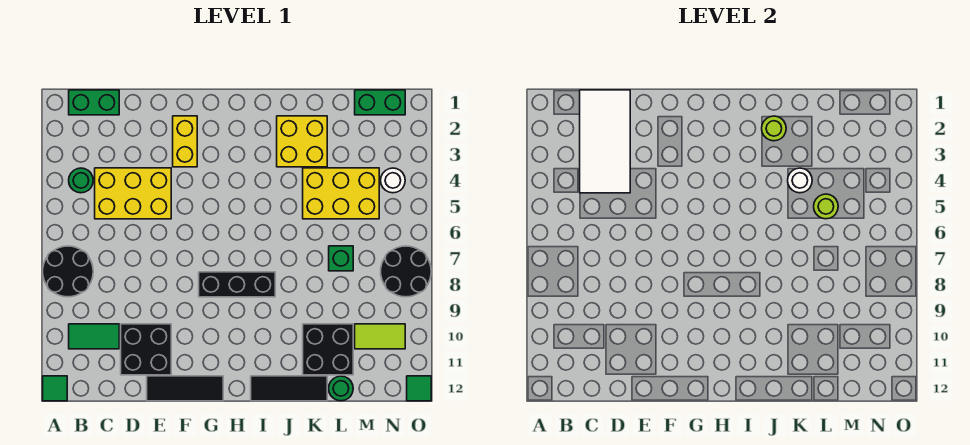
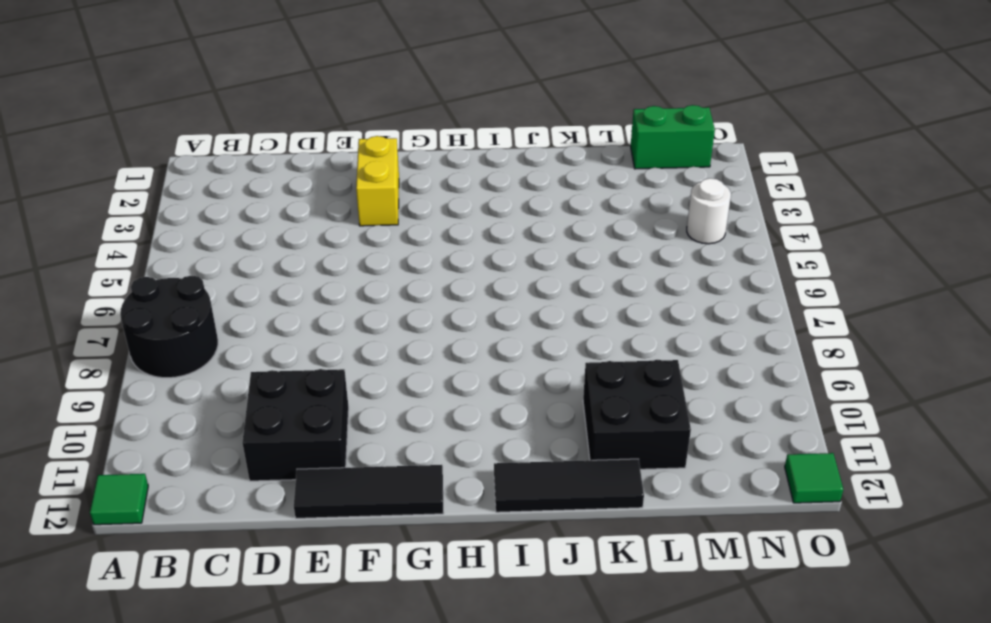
none -> green 1x2 brick [69,90,119,115]
none -> green 1x1 round brick [69,168,93,193]
none -> green 1x2 tile [69,324,119,349]

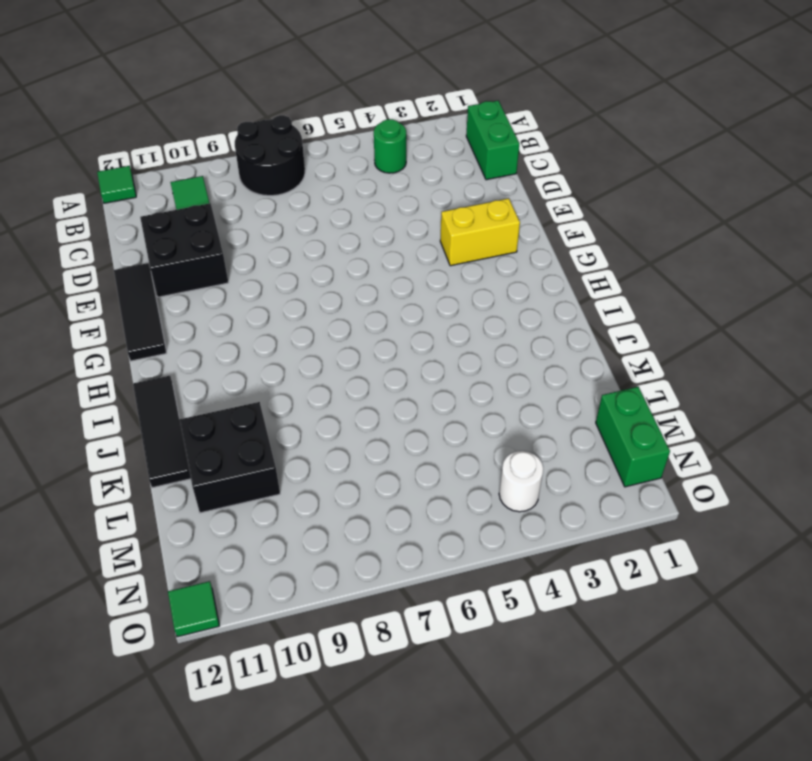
none -> yellow 2x3 brick [95,168,171,219]
none -> black 1x3 brick [199,272,275,297]
none -> yellow 2x2 brick [277,116,327,167]

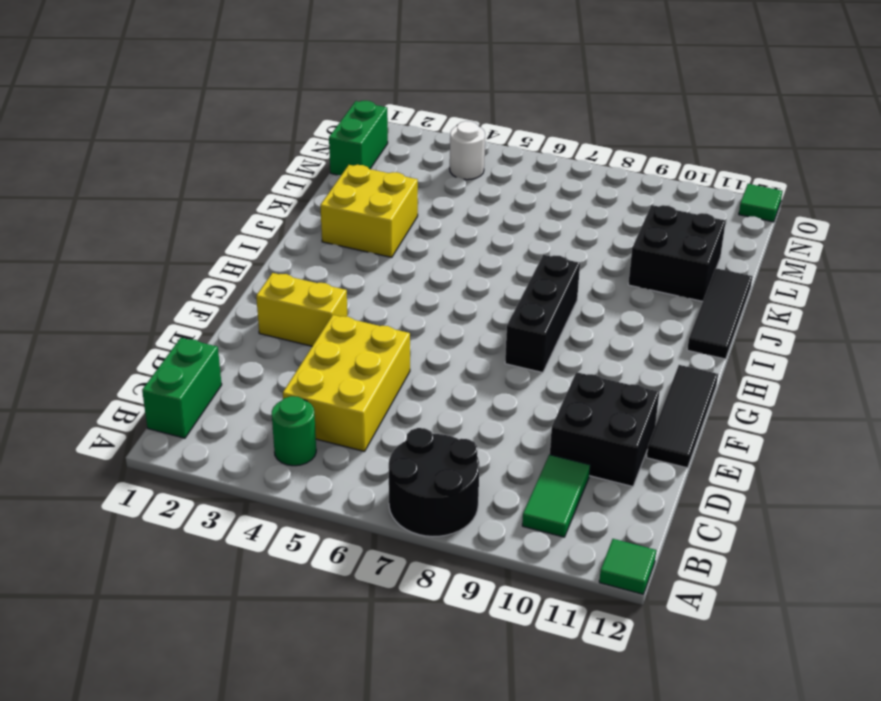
none -> yellow 2x3 brick [303,168,379,219]
none -> green 1x1 brick [329,246,353,271]
none -> green 1x1 round brick [329,376,353,401]

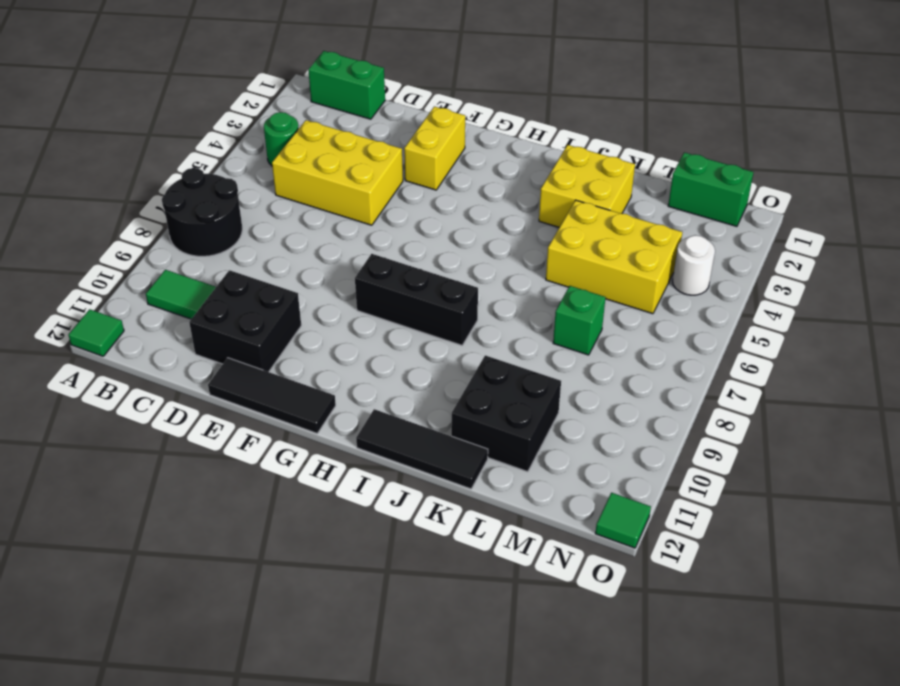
none -> green 1x1 round brick [329,376,353,401]
none -> lime 1x2 tile [355,324,405,349]
none -> black 2x2 round brick [381,246,431,297]

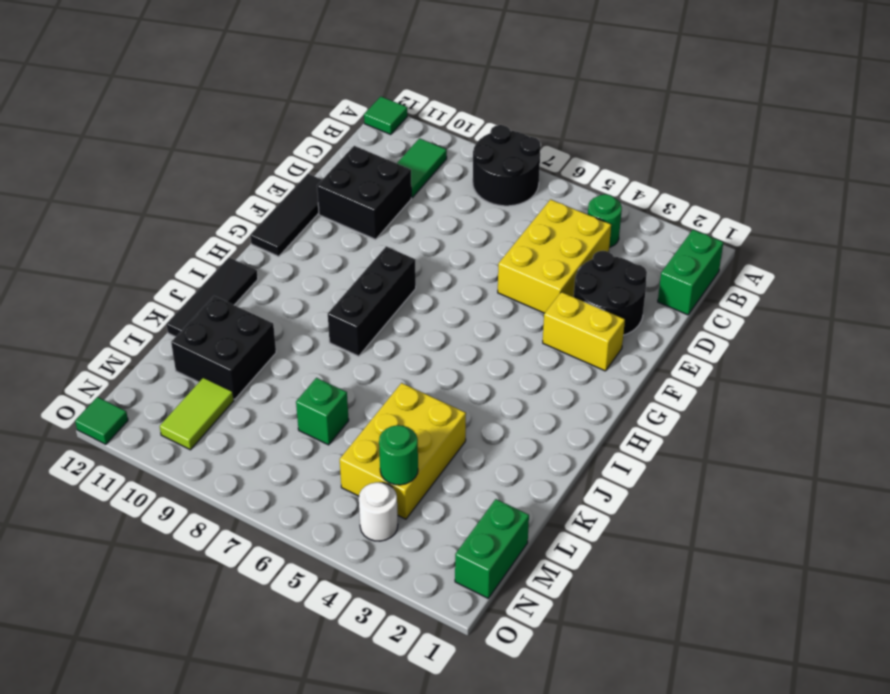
black 2x2 round brick [574,251,647,335] -> black 2x2 round brick moved to [381,246,431,297]
green 1x1 round brick [379,425,418,485] -> green 1x1 round brick moved to [329,376,353,401]
none -> yellow 2x2 brick [277,116,327,167]
none -> white 2x4 tile [580,90,630,193]
none -> lime 1x1 round brick [762,116,786,141]

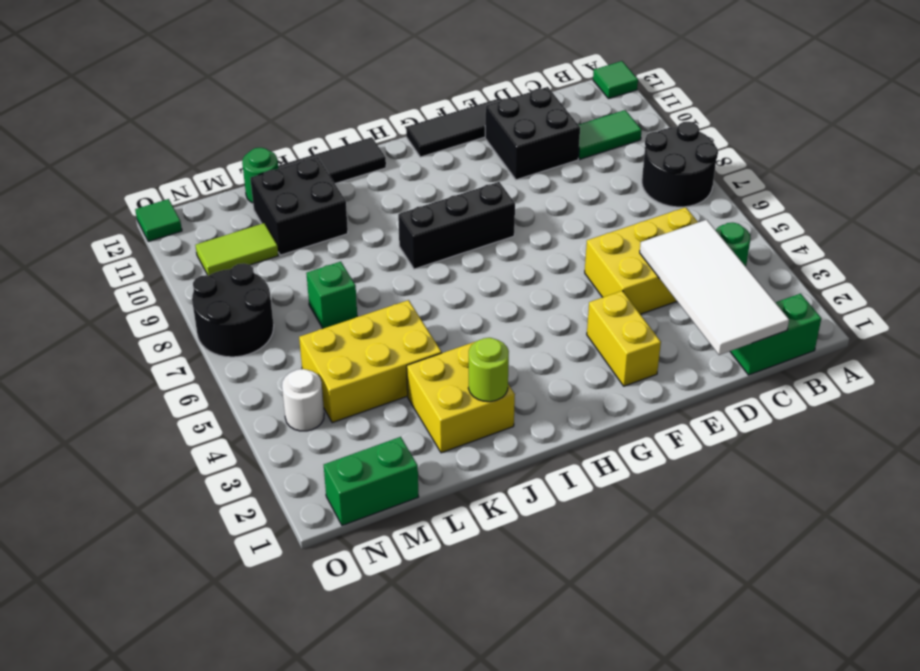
none -> white 1x1 round brick [788,168,812,193]
none -> lime 1x1 round brick [814,194,838,219]

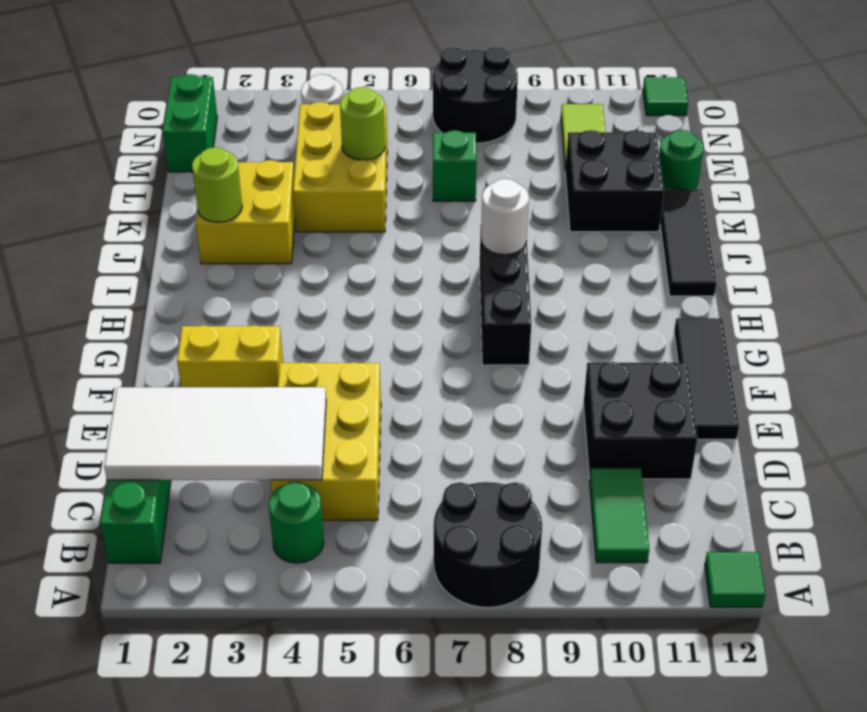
white 1x1 round brick [481,179,529,255] -> white 1x1 round brick moved to [788,168,812,193]

